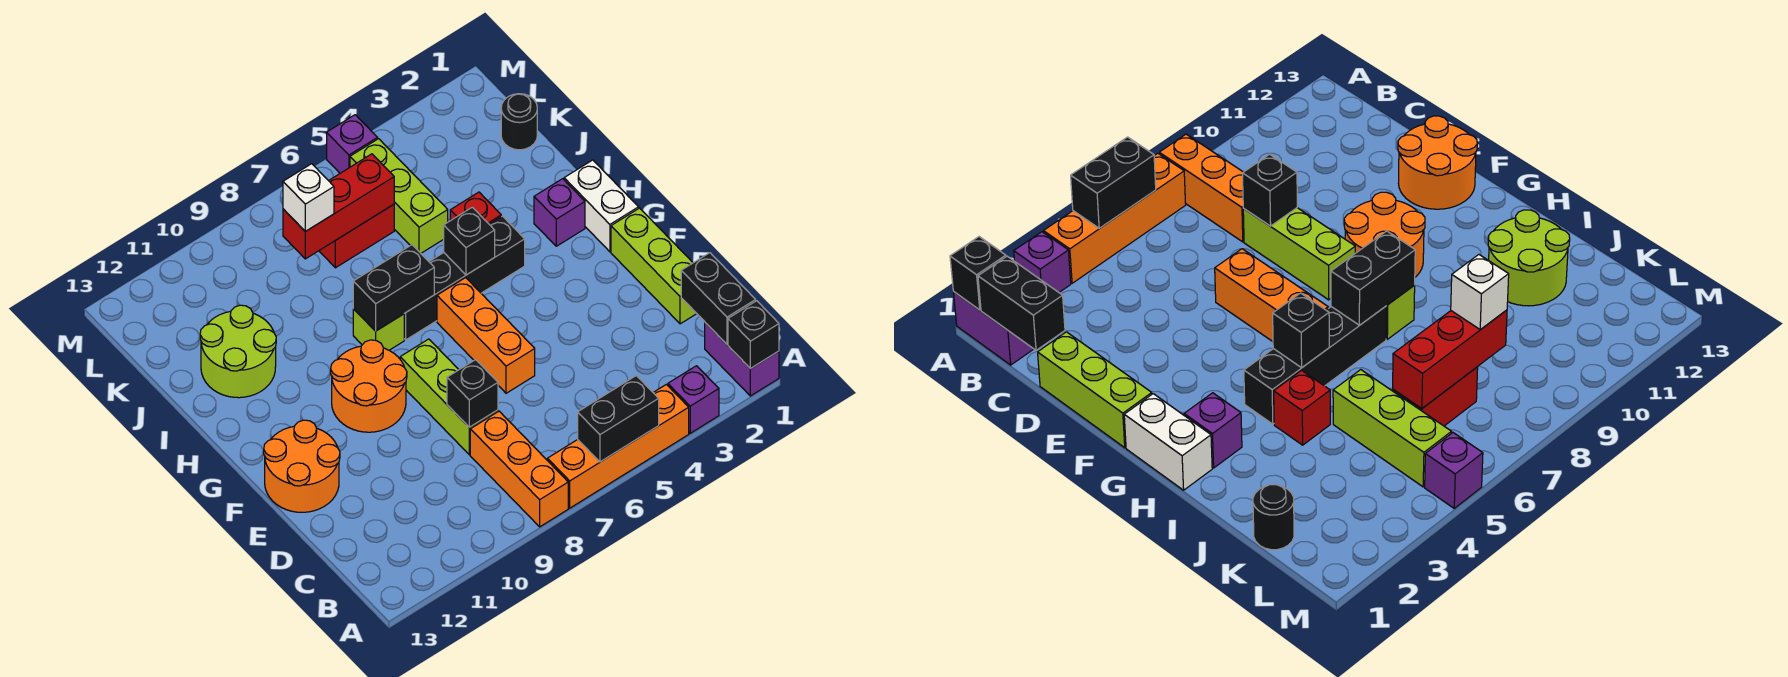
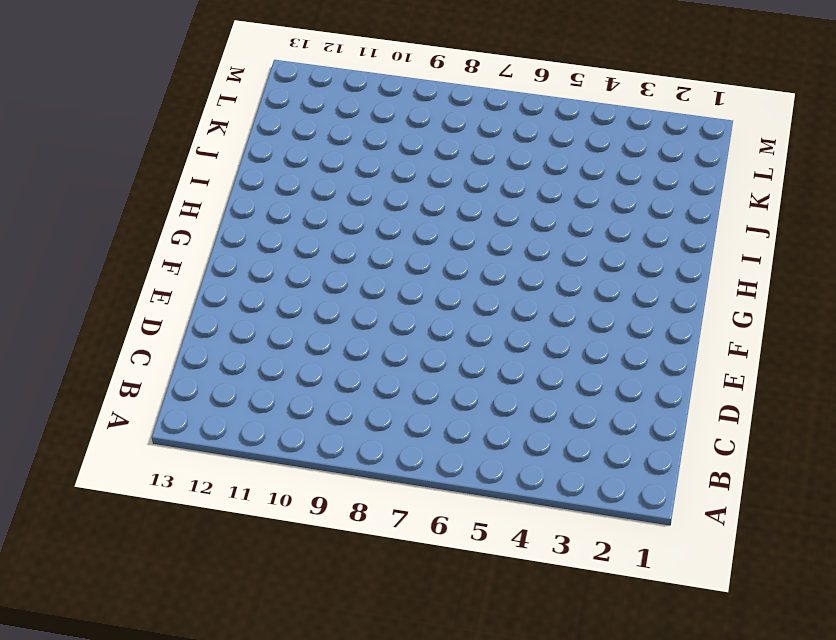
none -> purple 1x2 brick [705,323,779,396]
none -> purple 1x1 brick [668,366,719,433]
none -> orange 1x4 brick [547,384,689,508]

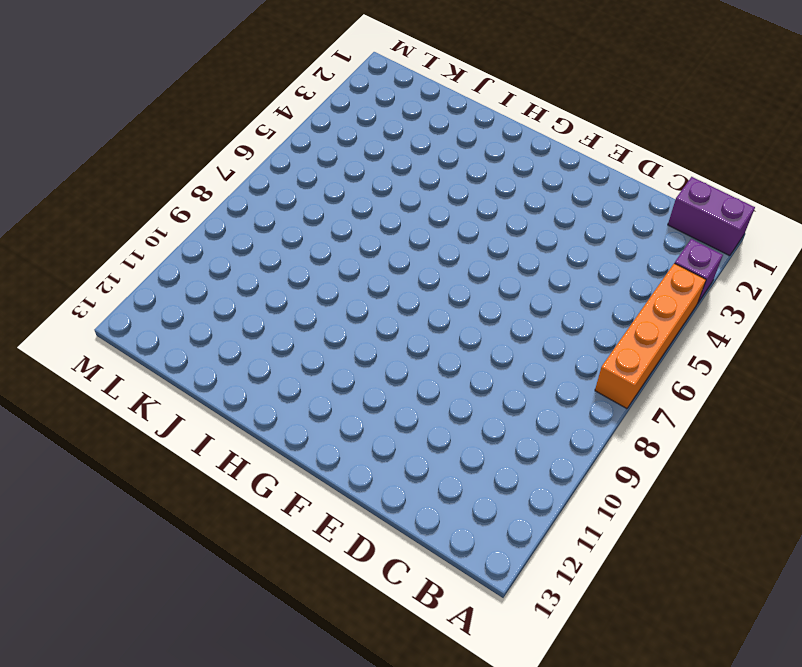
none -> orange 1x3 brick [470,411,568,527]
none -> lime 1x3 brick [611,208,697,324]
none -> lime 1x3 brick [400,339,498,455]

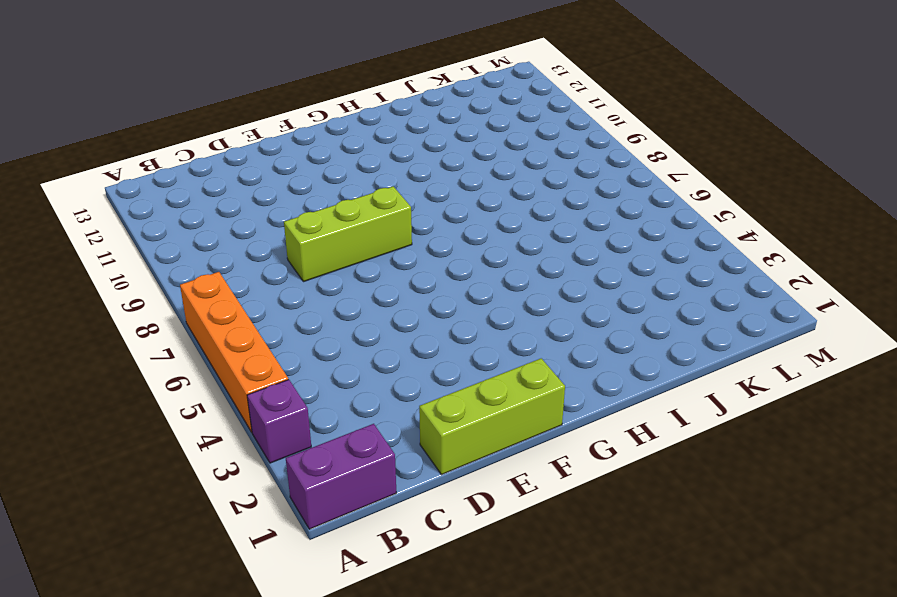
none -> orange 1x3 brick [470,411,568,527]
none -> orange 1x3 brick [437,278,535,393]
none -> orange 2x2 round brick [264,420,340,512]

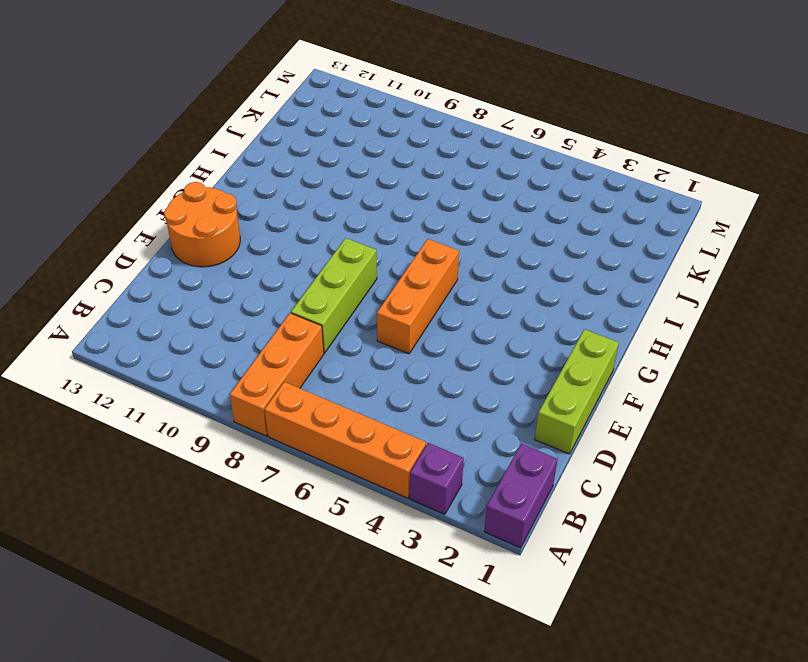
none -> orange 2x2 round brick [331,340,407,432]
none -> white 1x2 brick [564,160,639,252]
none -> purple 1x1 brick [534,179,585,246]

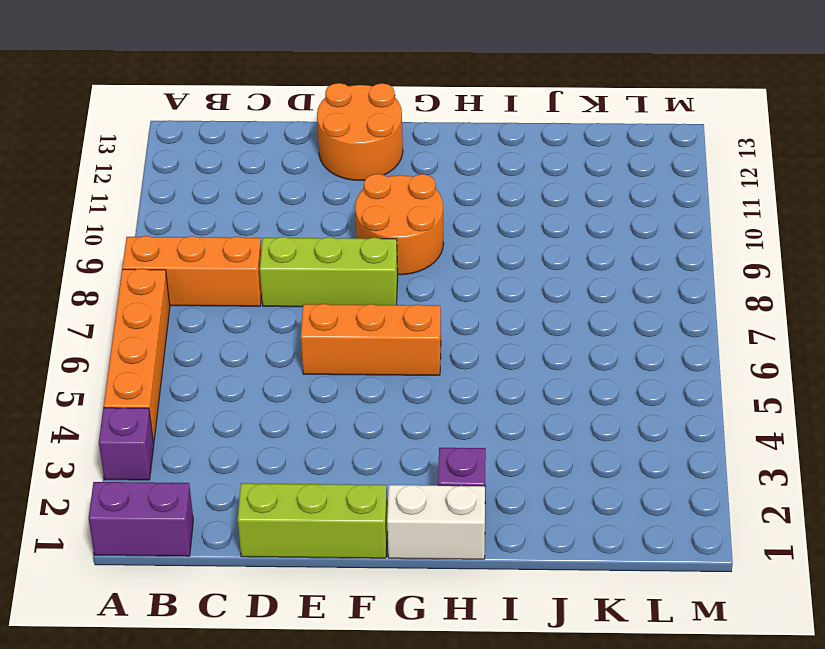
none -> black 1x4 brick [404,216,525,340]
none -> lime 1x1 brick [353,309,404,350]
none -> red 1x1 brick [450,192,501,224]

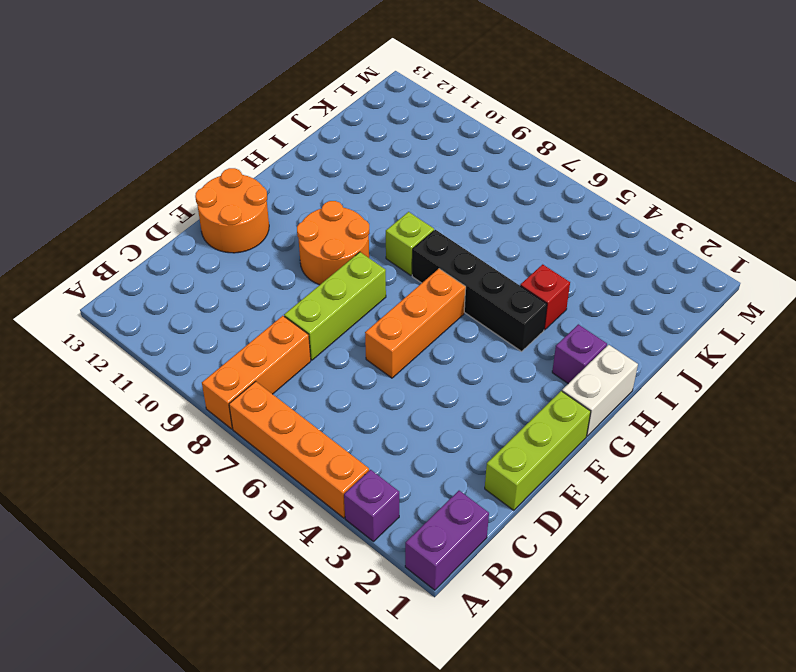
none -> lime 2x2 round brick [200,305,276,398]
none -> lime 1x3 brick [350,139,448,253]
none -> black 1x1 round brick [501,94,537,150]

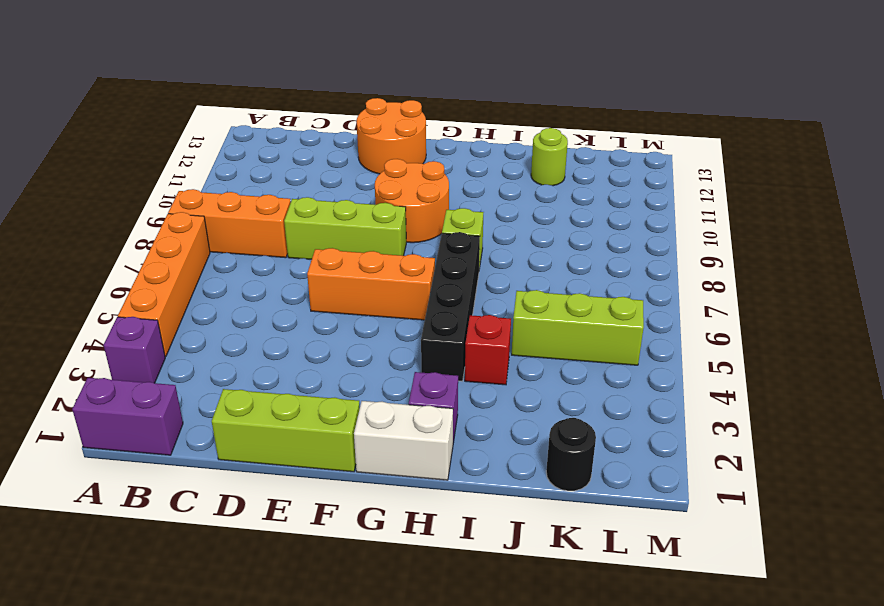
lime 1x1 round brick [531,128,568,186] -> lime 2x2 round brick [200,305,276,398]
none -> red 1x2 brick [319,204,394,268]
none -> purple 1x1 brick [327,115,378,173]
none -> black 1x1 brick [728,301,779,369]

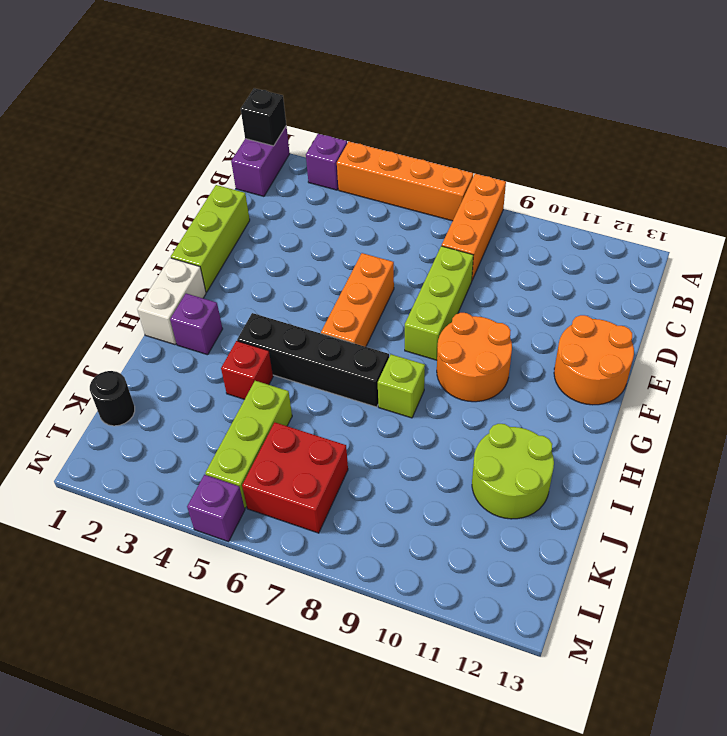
red 2x2 brick [242,423,348,533] -> red 1x2 brick [319,204,394,268]
none -> black 1x2 brick [578,376,659,462]
none -> black 1x2 brick [681,253,756,344]
none -> black 1x1 brick [447,360,498,427]

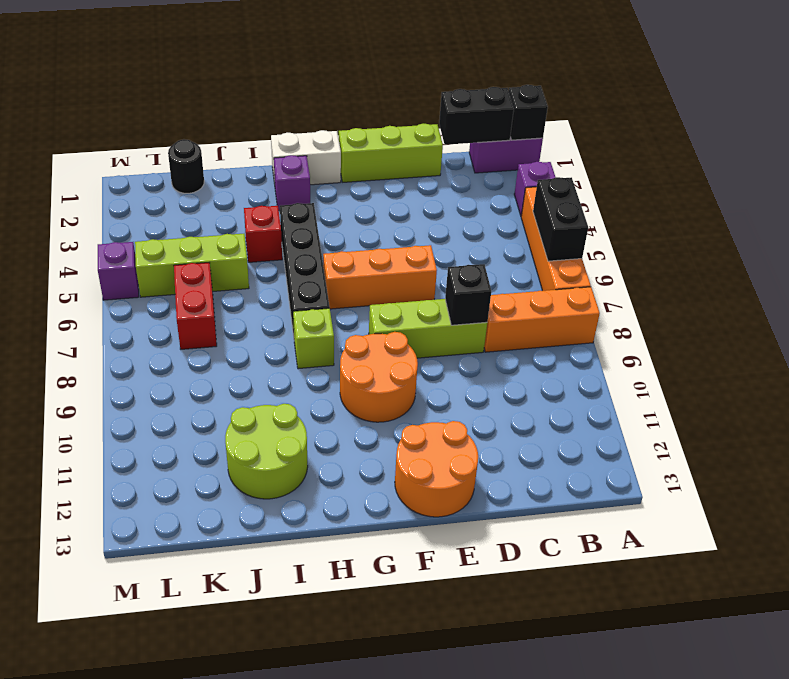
none -> black 1x1 brick [444,207,495,275]
none -> black 1x2 brick [353,245,434,331]
none -> red 1x3 brick [283,154,394,259]

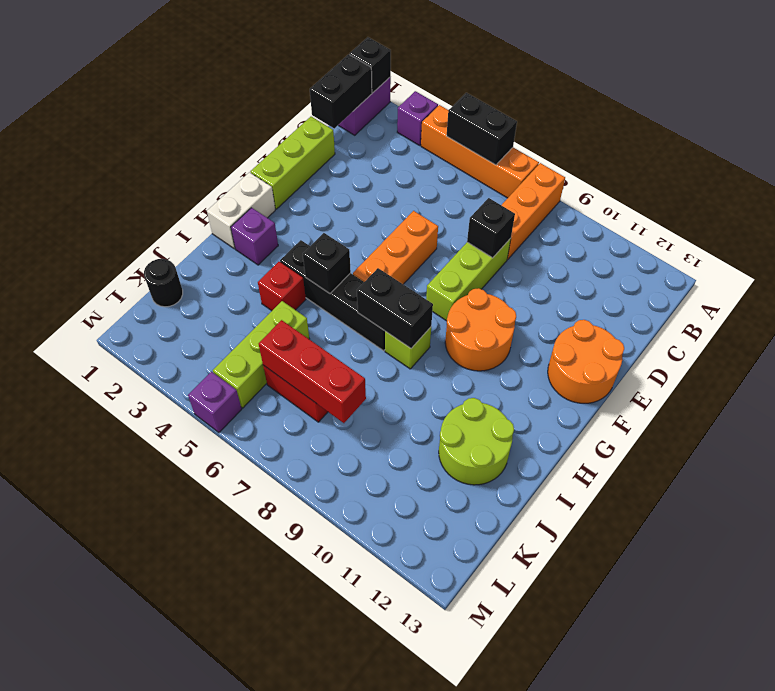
none -> white 1x1 brick [283,164,334,231]

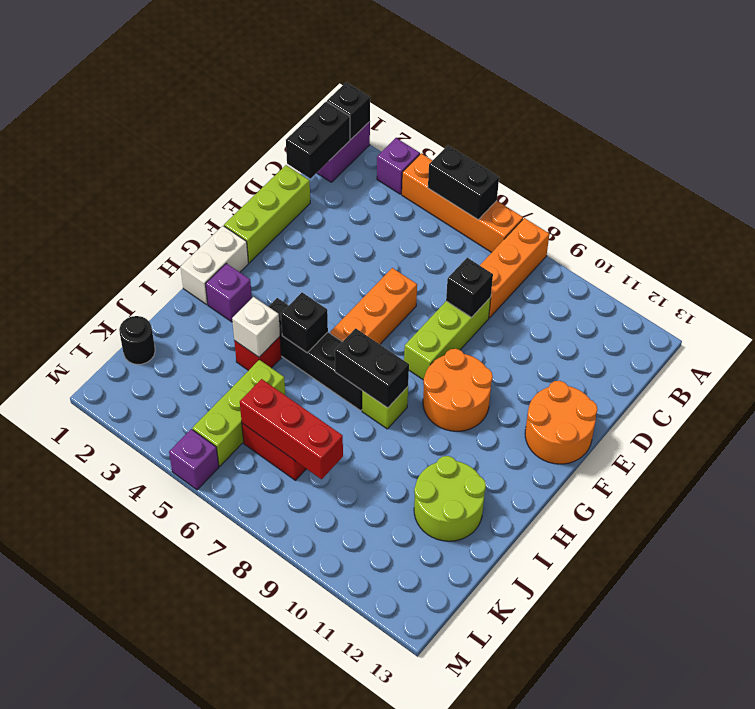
white 1x1 brick [232,297,280,357] -> white 1x1 brick moved to [283,164,334,231]

